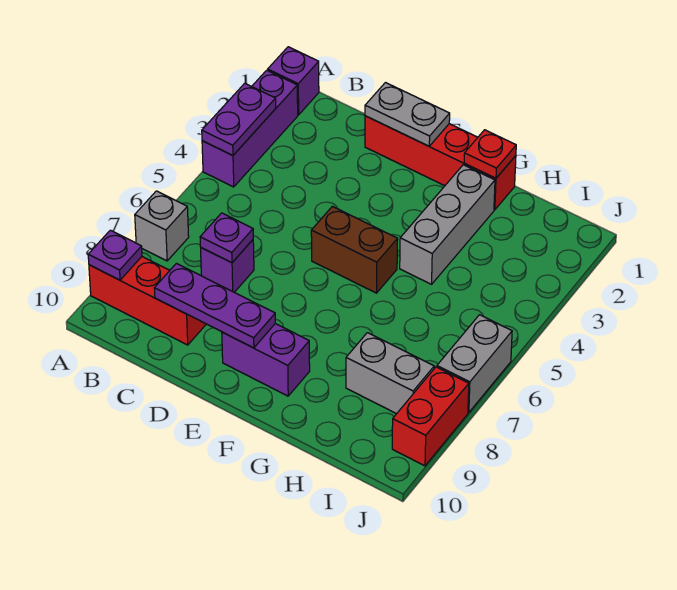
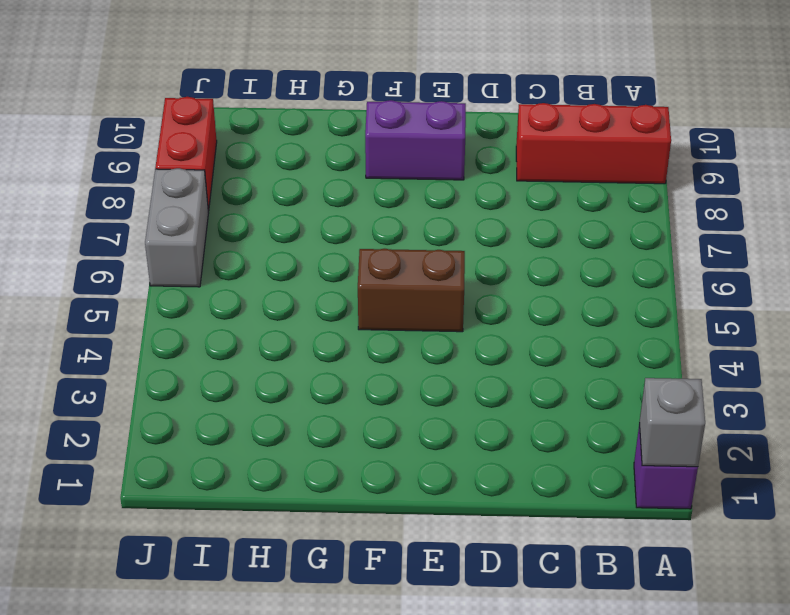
grey 1x1 brick [639,378,705,467] -> grey 1x1 brick moved to [135,191,189,261]
none -> purple 1x3 brick [202,70,298,187]
none -> purple 1x1 brick [201,240,254,292]
none -> red 1x4 brick [365,116,516,210]

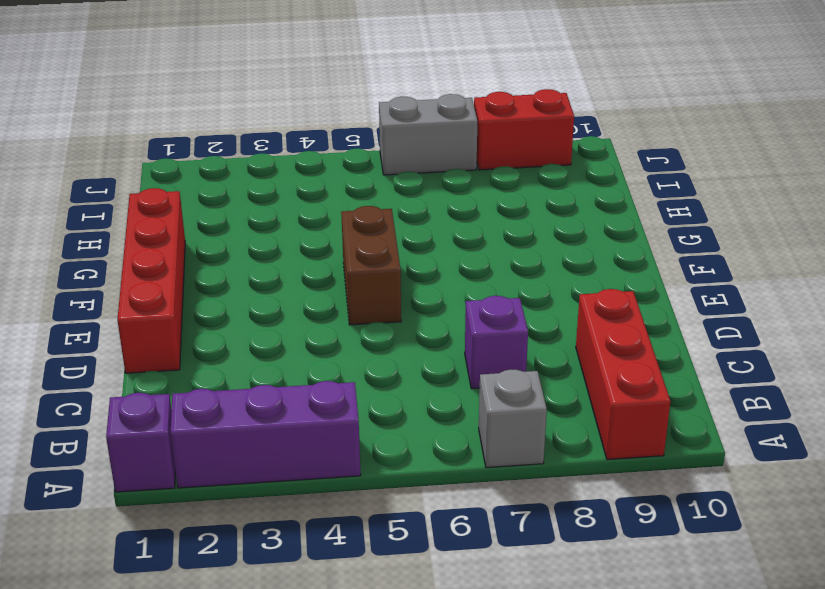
none -> purple 1x2 brick [222,324,310,396]
none -> grey 1x3 brick [400,165,495,284]
none -> grey 1x2 brick [346,333,434,414]

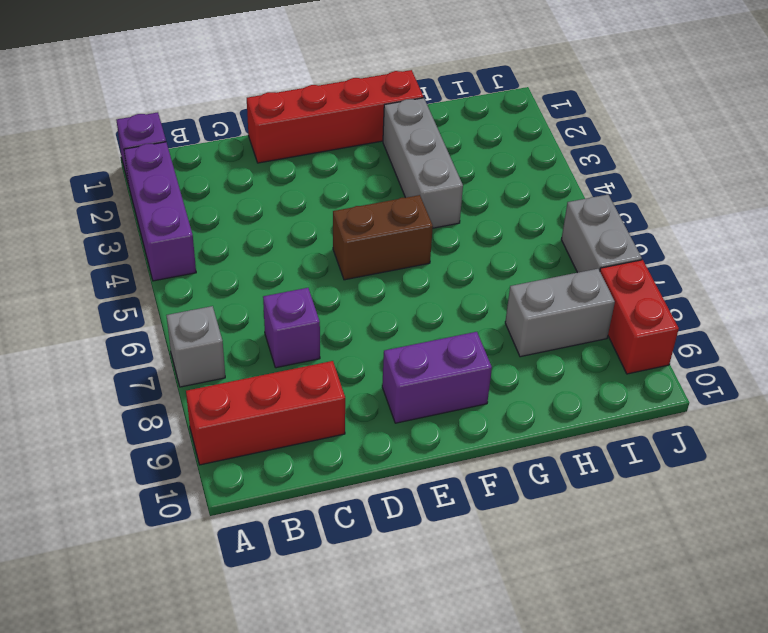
none -> purple 1x2 plate [202,83,276,156]
none -> purple 1x1 plate [88,230,142,280]
none -> purple 1x1 plate [200,213,253,263]

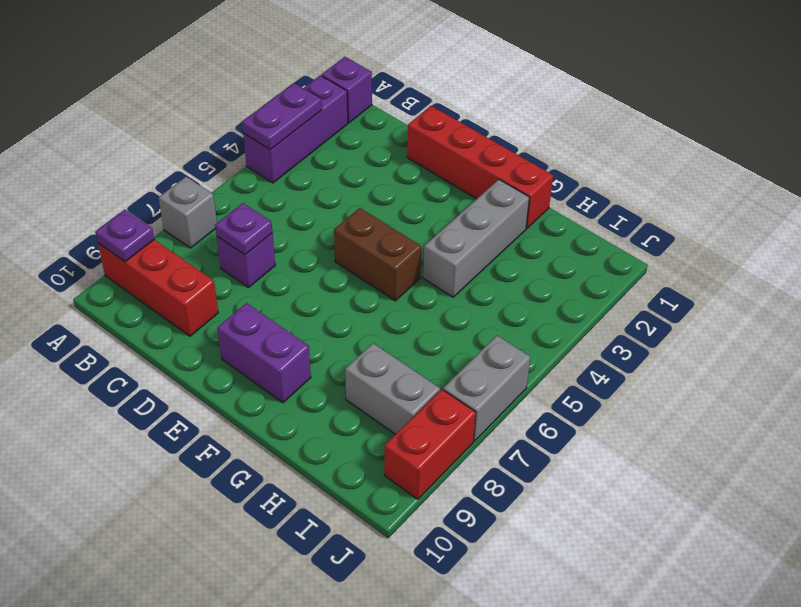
none -> purple 1x3 plate [154,263,275,348]
none -> grey 1x2 plate [365,83,450,146]
none -> red 1x1 plate [464,130,516,178]

